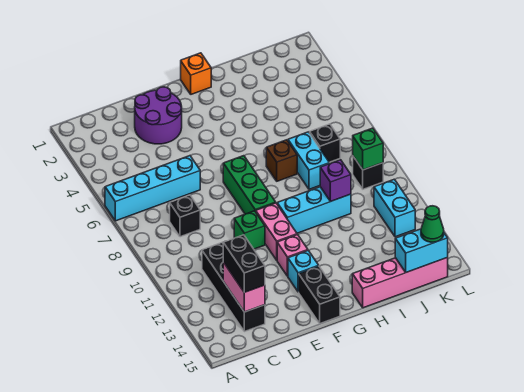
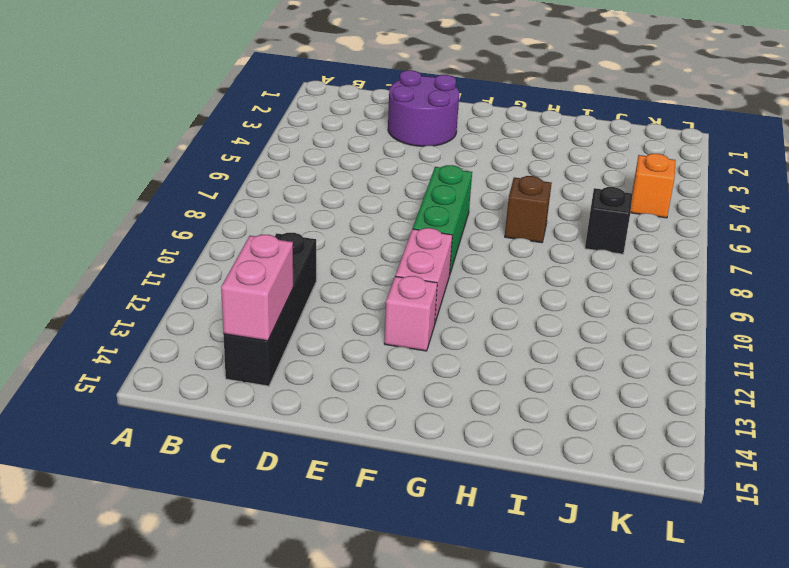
orange 1x1 brick [630,154,676,218] -> orange 1x1 brick moved to [181,53,211,94]
none -> cyan 1x4 brick [105,156,200,221]
none -> black 1x1 brick [170,195,200,237]
none -> green 1x1 brick [234,211,265,249]

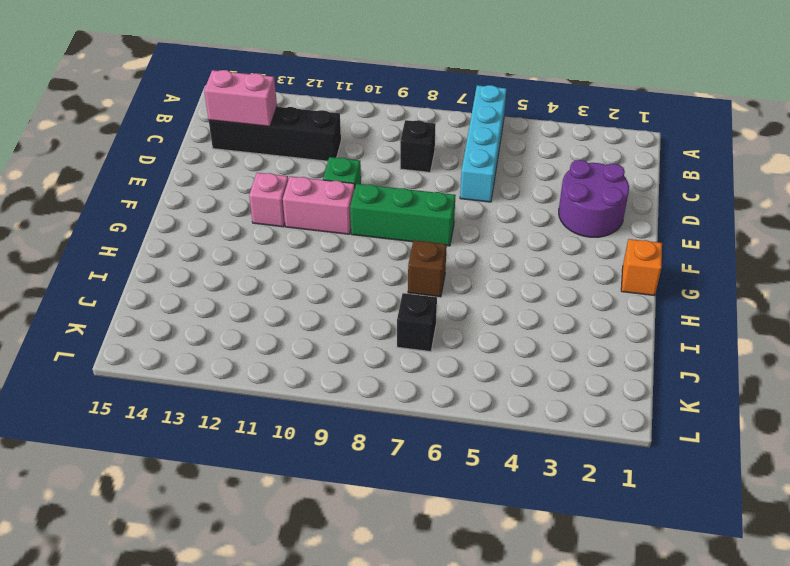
none -> cyan 1x1 brick [288,250,319,292]
none -> black 1x2 brick [299,266,340,324]
none -> cyan 1x3 brick [277,187,351,233]

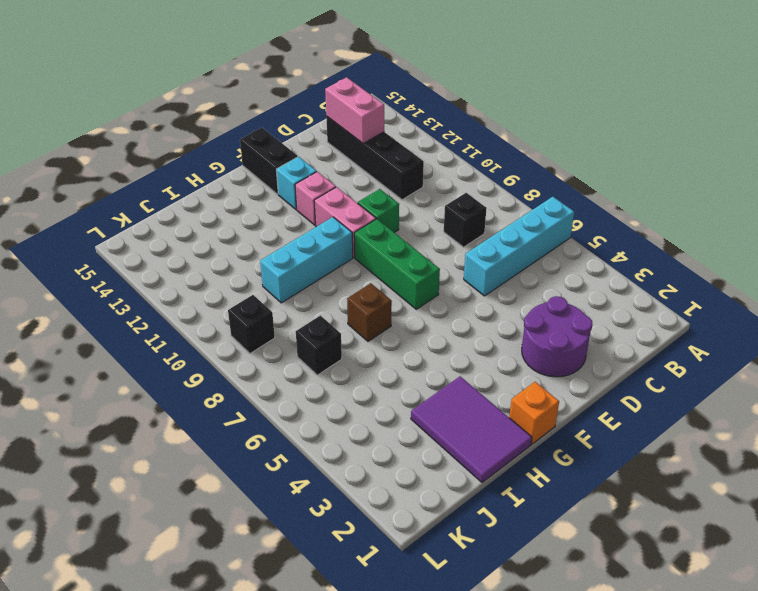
purple 2x3 tile [411,376,532,482] -> none
none -> pink 1x4 brick [352,258,448,308]
none -> cyan 1x2 brick [288,132,329,189]
none -> cyan 1x2 brick [374,179,415,237]

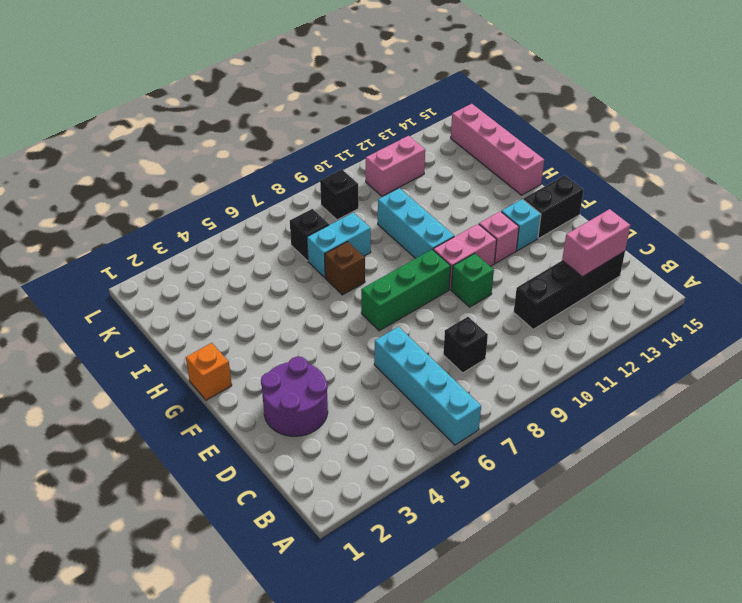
pink 1x2 brick [366,136,425,196] -> cyan 1x2 brick [374,179,415,237]
none -> purple 1x1 brick [320,160,351,201]
none -> cyan 1x2 brick [395,229,448,272]
none -> green 1x1 brick [353,128,383,170]

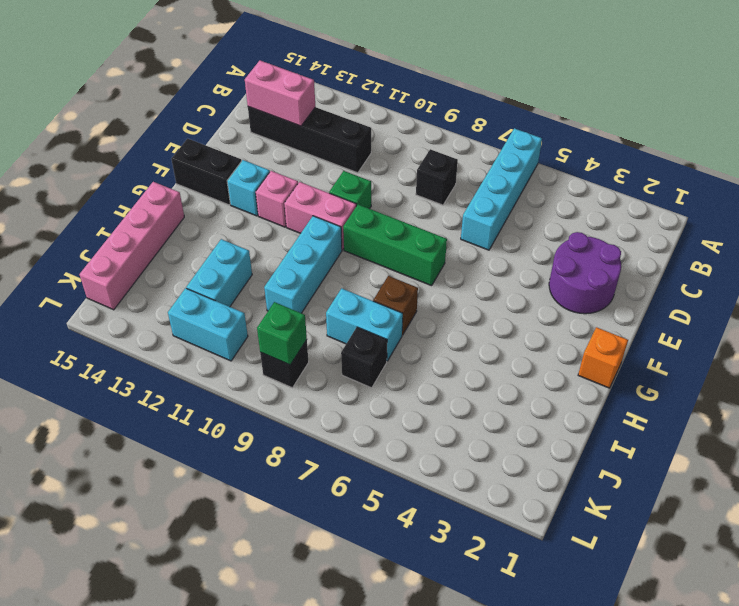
cyan 1x2 brick [186,239,252,307] -> cyan 1x2 brick moved to [395,229,448,272]
none -> purple 1x1 brick [320,160,351,201]
none -> black 1x2 brick [223,235,265,292]
none -> green 1x1 cone [421,206,444,242]

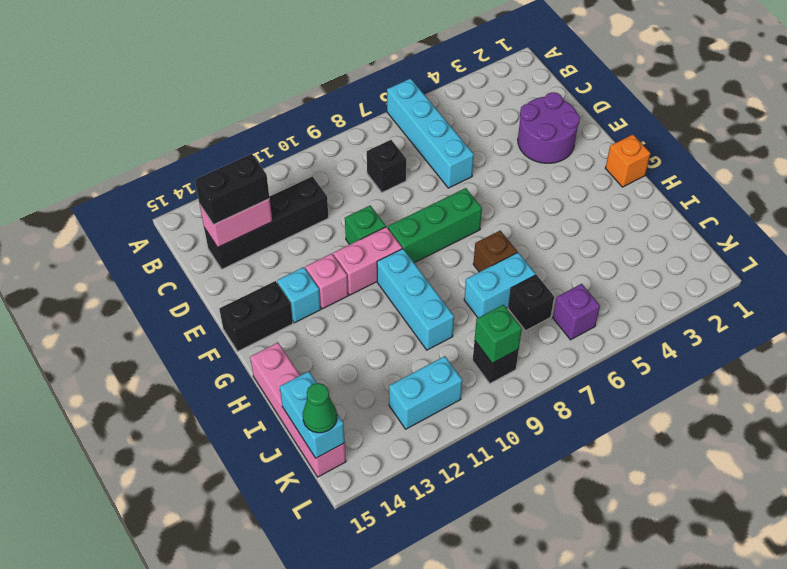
purple 1x1 brick [553,284,600,340] -> purple 1x1 brick moved to [320,160,351,201]

